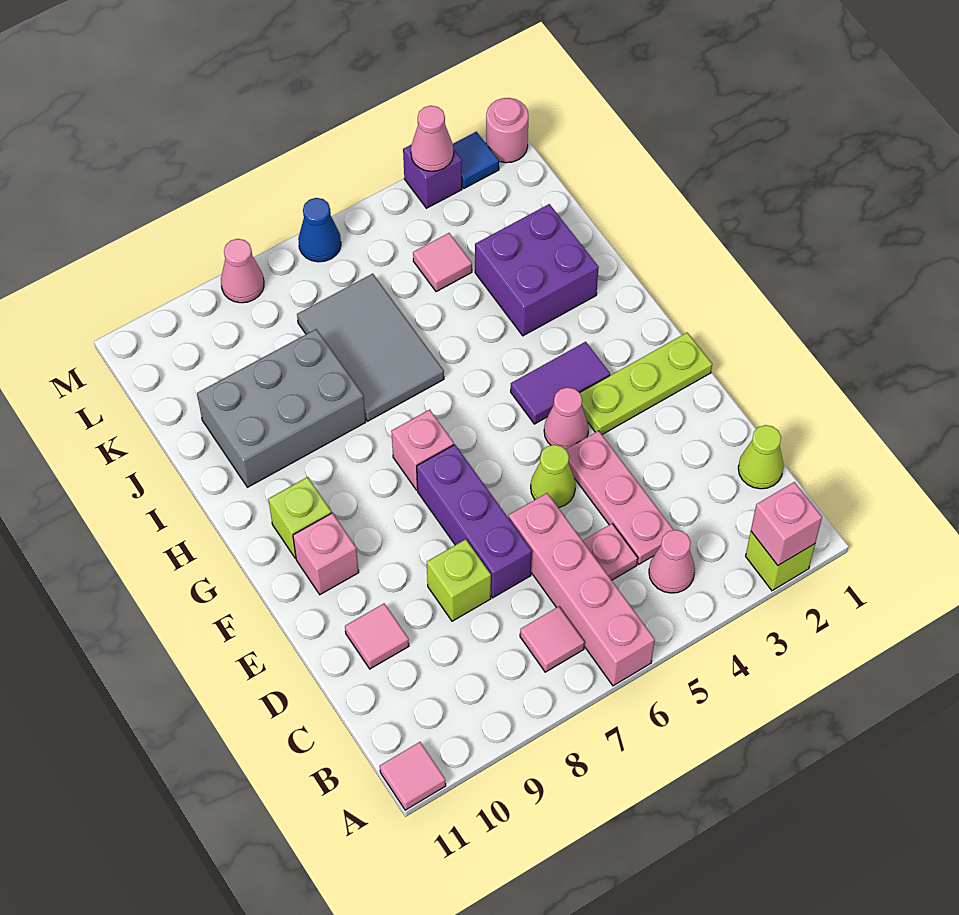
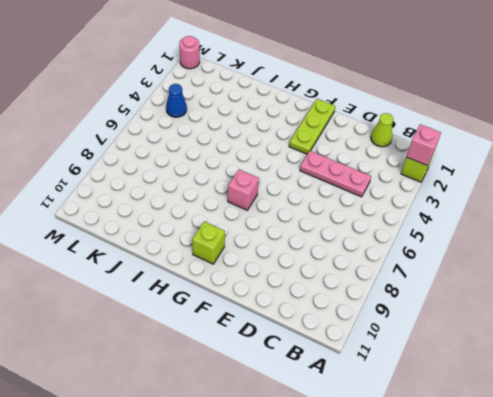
blue 1x1 cone [166,84,187,117] -> blue 1x1 cone moved to [298,198,341,262]
none -> pink 1x4 brick [509,493,655,686]
none -> pink 1x1 tile [380,742,446,810]
none -> pink 1x1 cone [649,530,695,593]

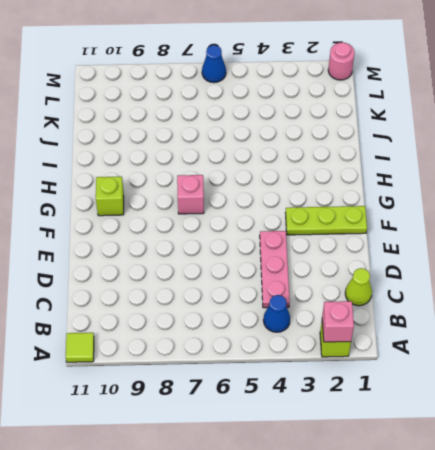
lime 1x1 tile [66,333,94,362] -> pink 1x1 tile [380,742,446,810]
blue 1x1 cone [263,295,290,332] -> pink 1x1 cone [649,530,695,593]
none -> pink 1x4 brick [509,493,655,686]
none -> pink 1x1 tile [520,607,584,672]
none -> pink 1x1 plate [583,524,638,580]

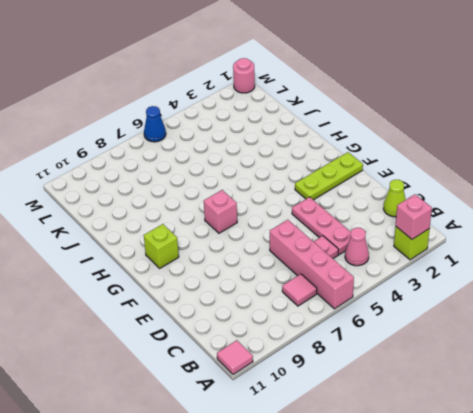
none -> purple 1x3 brick [417,445,532,598]
none -> lime 1x1 brick [427,539,491,621]
none -> pink 1x1 tile [345,604,409,669]

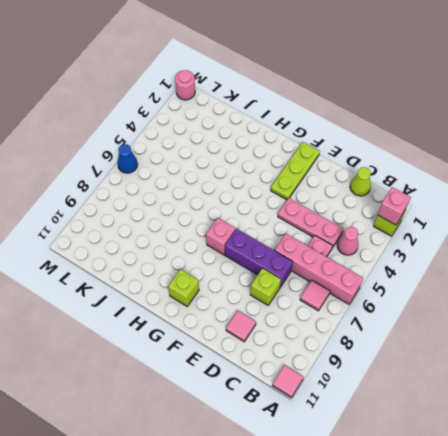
none -> lime 1x1 cone [531,445,576,508]
none -> pink 1x1 cone [544,387,589,449]
none -> pink 1x1 brick [293,513,359,595]

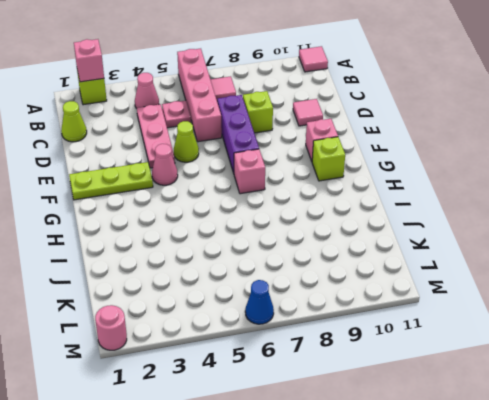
none -> purple 1x2 tile [511,342,610,424]
none -> purple 2x2 brick [475,204,599,336]
none -> grey 2x3 tile [297,274,444,421]

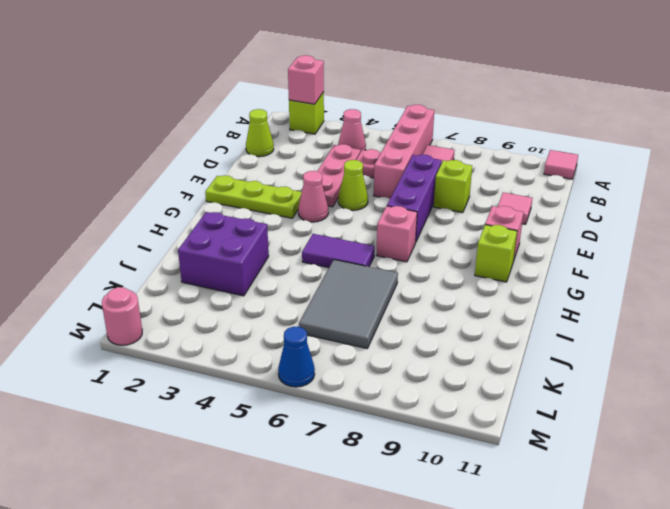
purple 1x2 tile [302,234,375,268] -> purple 1x2 tile moved to [511,342,610,424]
none -> grey 2x3 brick [197,329,366,487]
none -> pink 1x1 tile [413,233,472,292]
none -> blue 1x1 tile [453,132,499,188]

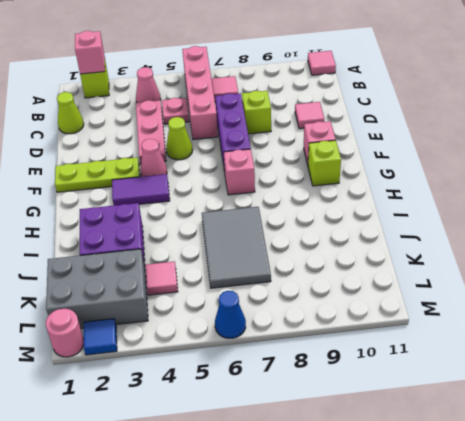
grey 2x3 brick [46,249,148,328] -> grey 2x3 brick moved to [197,329,366,487]
none -> purple 1x1 brick [403,144,462,208]
none -> pink 1x1 cone [221,239,264,303]
none -> pink 1x1 cone [411,106,454,171]

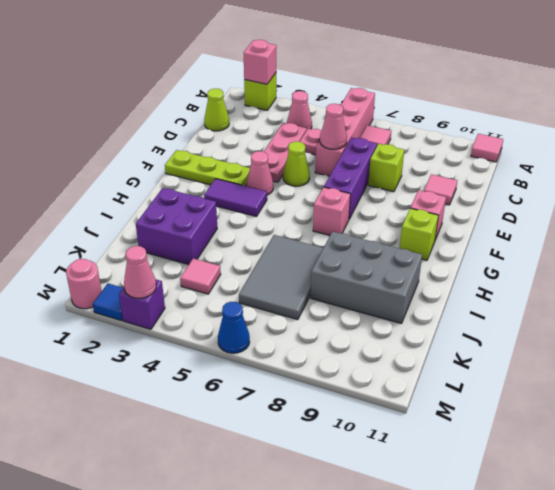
pink 1x1 cone [320,104,347,149] -> pink 1x1 cone moved to [221,239,264,303]

